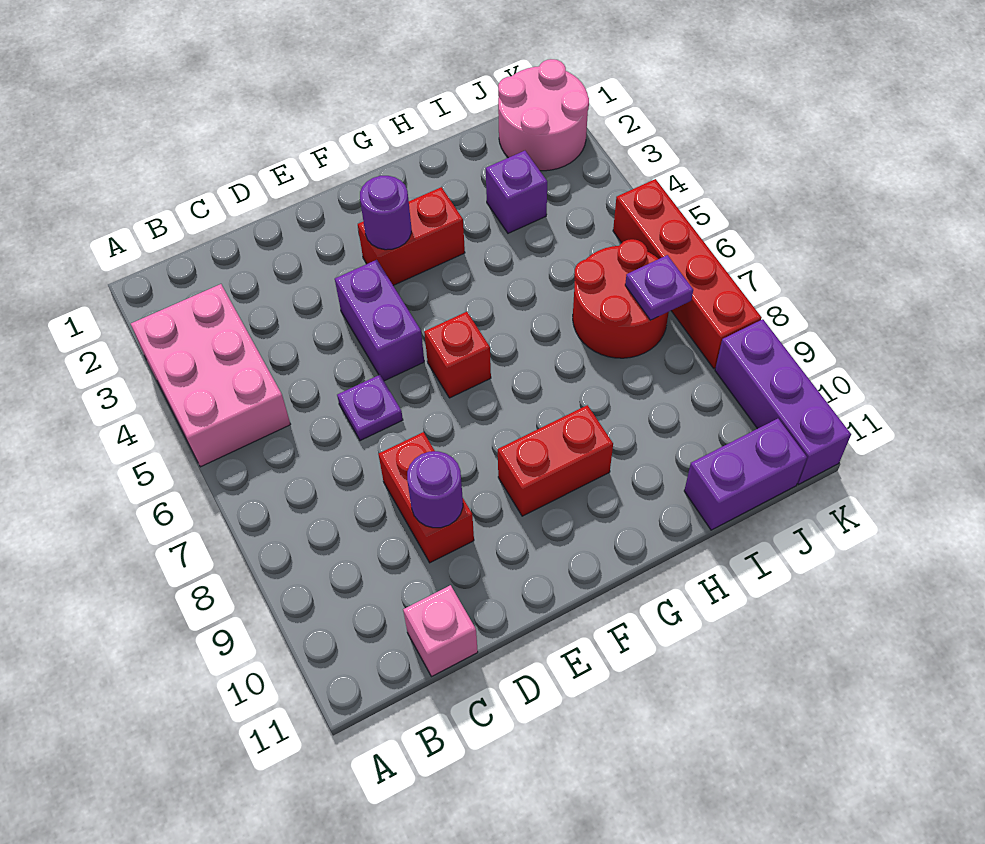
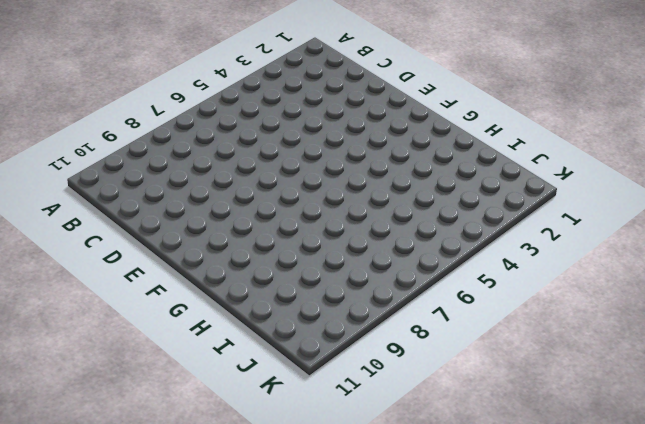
none -> pink 2x3 brick [131,284,291,467]
none -> pink 1x1 brick [403,585,478,677]
none -> purple 1x1 plate [337,375,403,441]

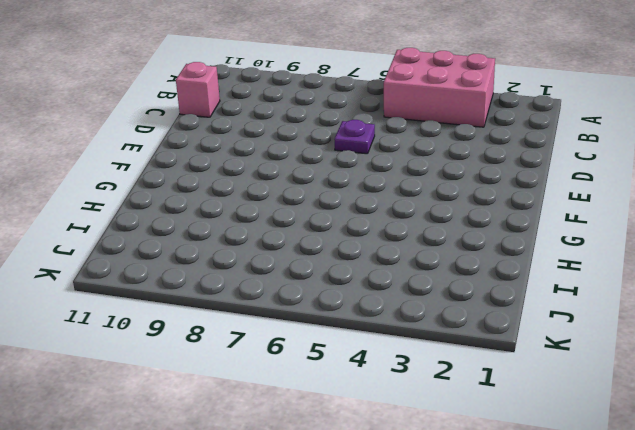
none -> red 1x2 brick [379,432,474,563]
none -> purple 1x2 brick [335,260,424,381]
none -> red 1x2 brick [358,187,465,285]

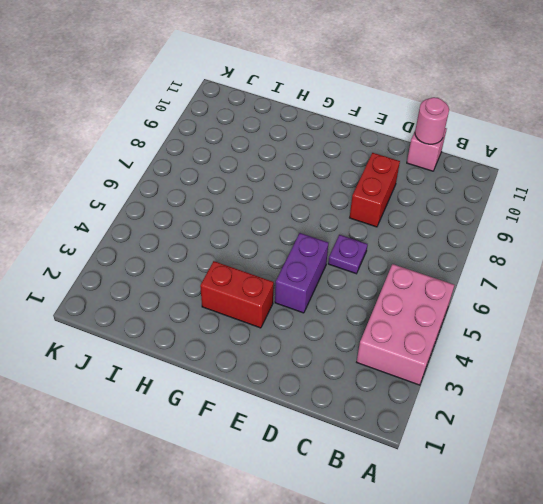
pink 1x1 round brick [415,97,449,144] -> none
none -> red 1x1 brick [424,312,491,398]
none -> red 1x2 brick [498,405,613,516]
none -> purple 1x1 brick [486,151,547,233]

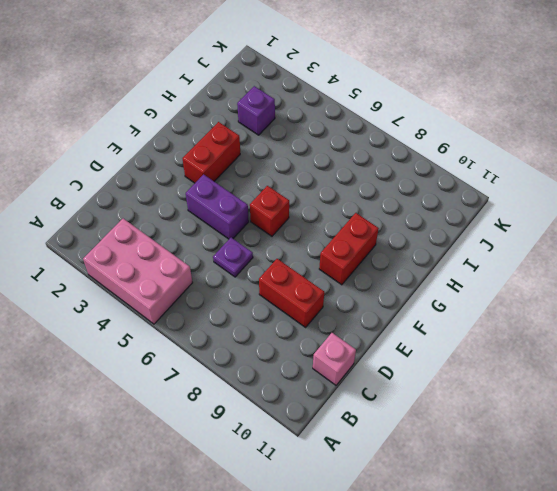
none -> red 2x2 round brick [573,239,669,358]
none -> purple 1x2 brick [684,419,807,530]
none -> pink 2x2 round brick [498,59,589,171]

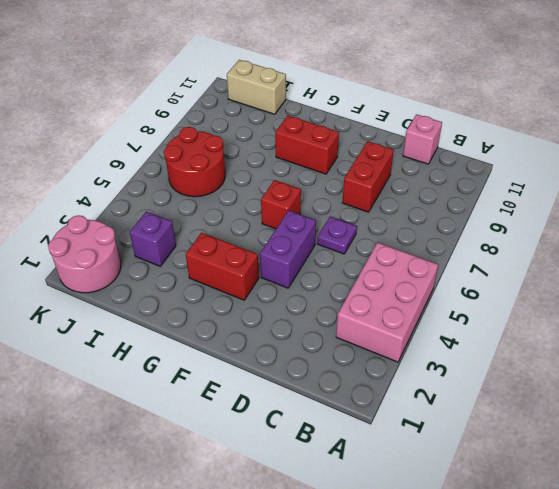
tan 1x2 brick [227,60,286,114] -> purple 1x2 brick [684,419,807,530]
none -> red 1x4 brick [613,179,762,368]
none -> purple 1x3 brick [715,319,851,484]
none -> purple 1x1 round brick [407,451,463,528]

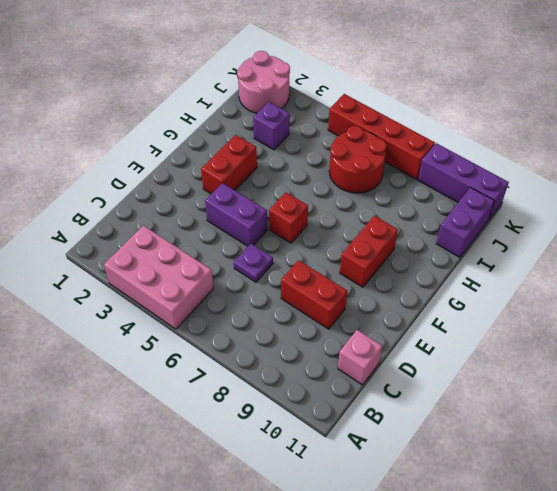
none -> purple 1x1 round brick [407,451,463,528]
none -> purple 1x1 round brick [360,176,411,250]
none -> purple 1x1 plate [625,255,693,320]

